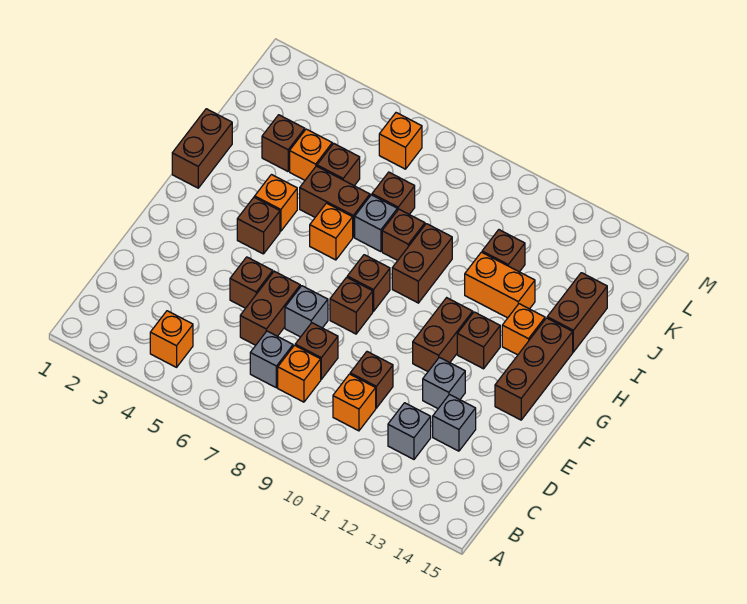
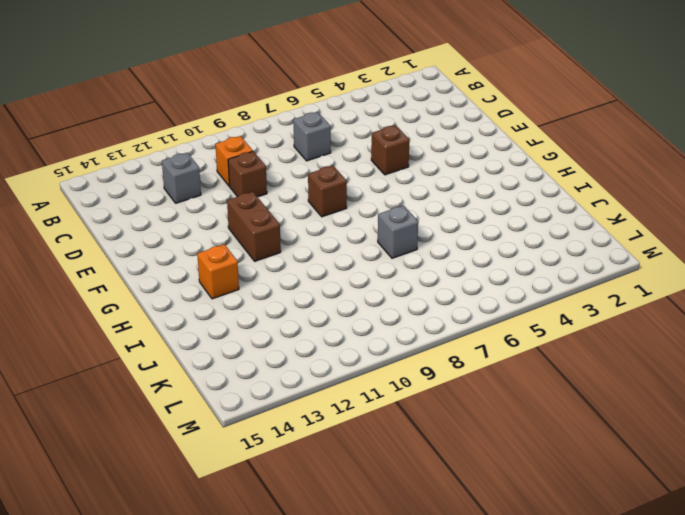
none -> orange 1x1 brick [150,311,193,367]
none -> orange 1x1 brick [278,345,321,402]
none -> brown 1x2 brick [240,271,300,345]
none -> brown 1x1 brick [295,323,338,379]

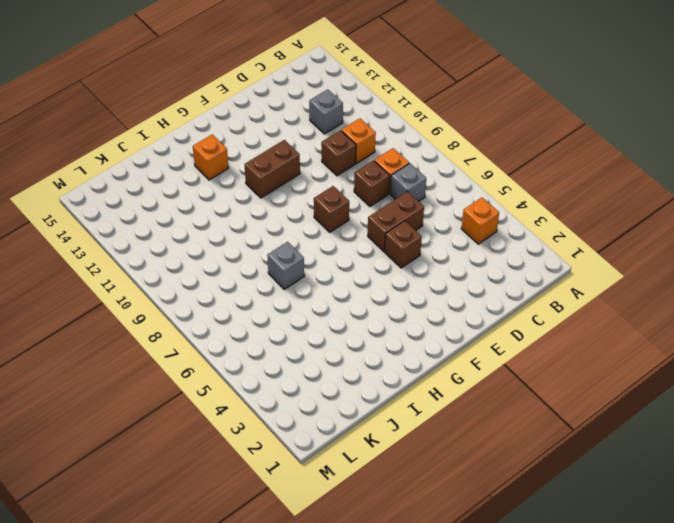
none -> grey 1x1 brick [433,395,476,451]
none -> grey 1x1 brick [285,286,328,337]
none -> grey 1x1 brick [423,357,465,408]
none -> brown 1x3 brick [495,318,573,420]

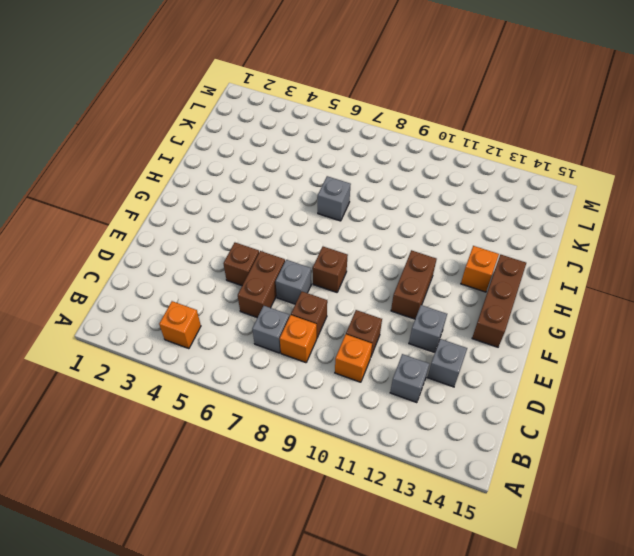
none -> brown 1x1 brick [237,197,280,254]
none -> brown 1x1 brick [347,255,390,311]
none -> brown 1x1 brick [457,312,500,369]
none -> brown 1x2 brick [172,109,232,188]

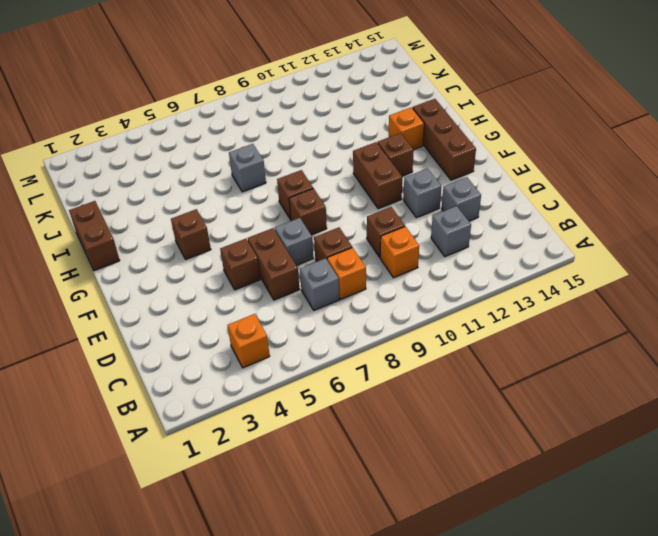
none -> orange 1x1 brick [255,175,297,231]
none -> orange 1x1 brick [310,203,353,260]
none -> brown 1x2 brick [392,224,452,303]
none -> brown 1x2 brick [300,166,370,237]

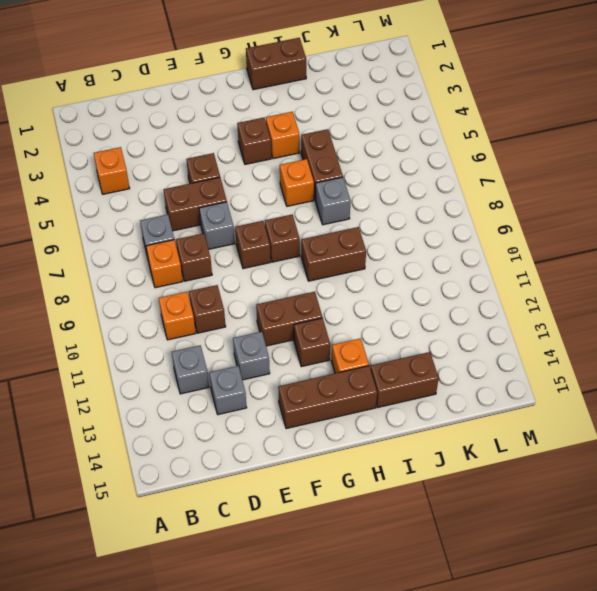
none -> brown 1x1 brick [382,209,425,260]
none -> orange 1x2 brick [465,252,535,318]
none -> brown 1x1 brick [262,115,305,171]
none -> orange 1x1 brick [290,129,332,180]

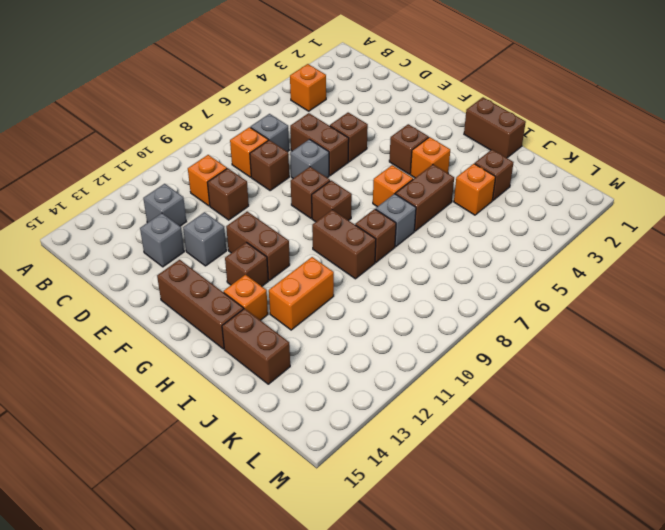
none -> brown 1x1 brick [317,144,360,186]
none -> brown 1x1 brick [372,172,415,214]
none -> brown 1x1 brick [482,230,525,272]
none -> orange 1x1 brick [379,113,422,169]

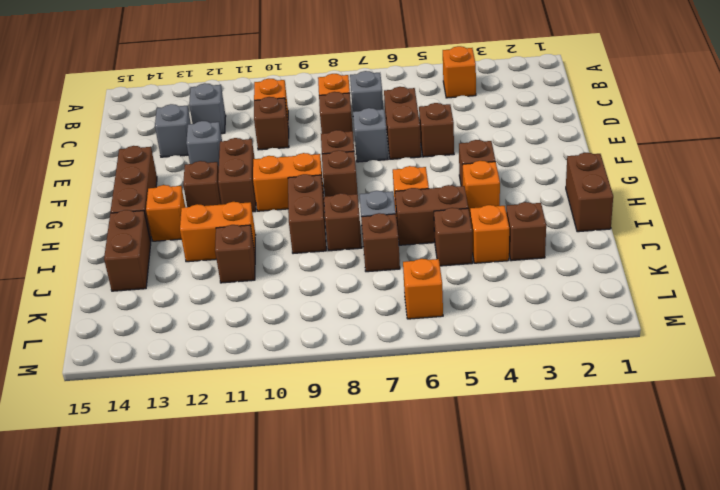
orange 1x2 brick [253,153,324,211] -> none

